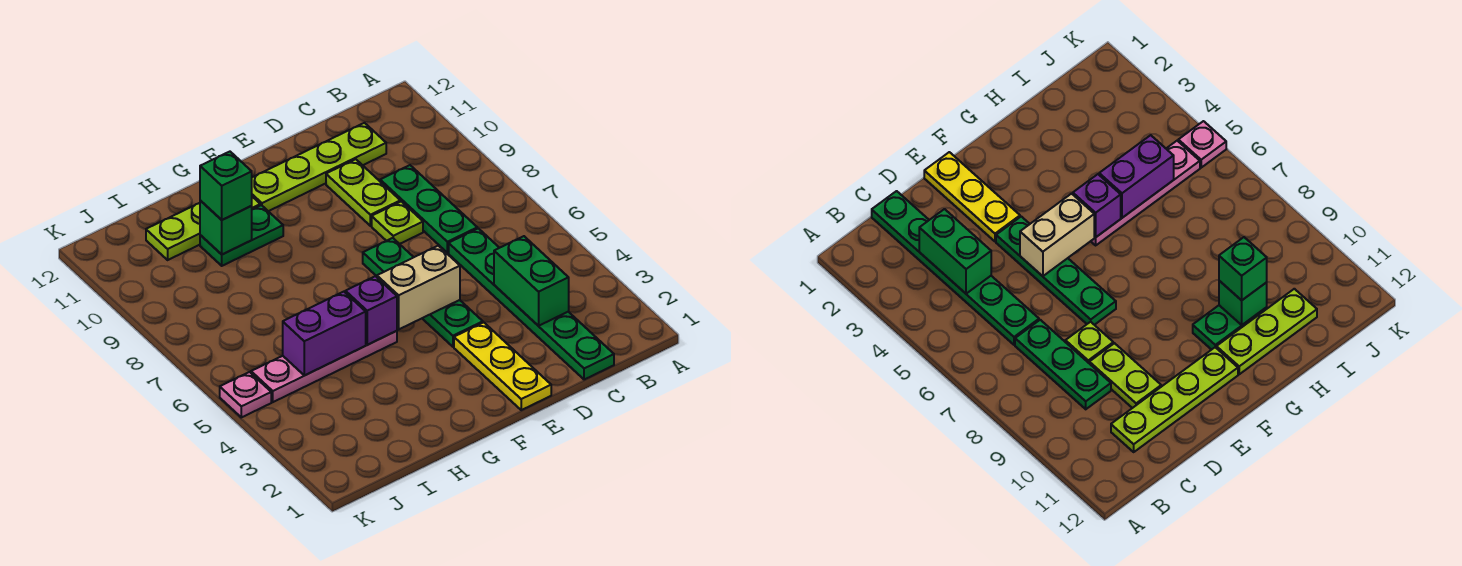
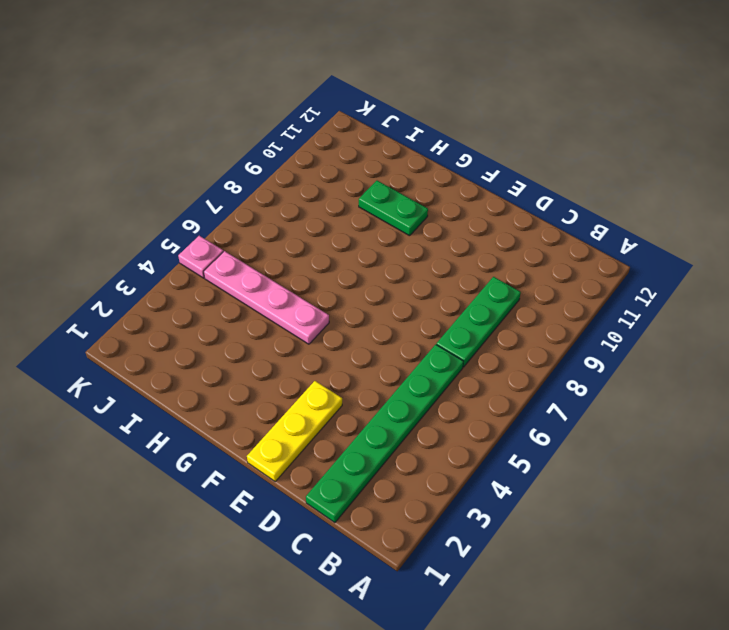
none -> lime 1x4 plate [252,123,386,211]
none -> lime 1x1 plate [372,201,423,244]
none -> lime 1x2 plate [326,159,400,226]

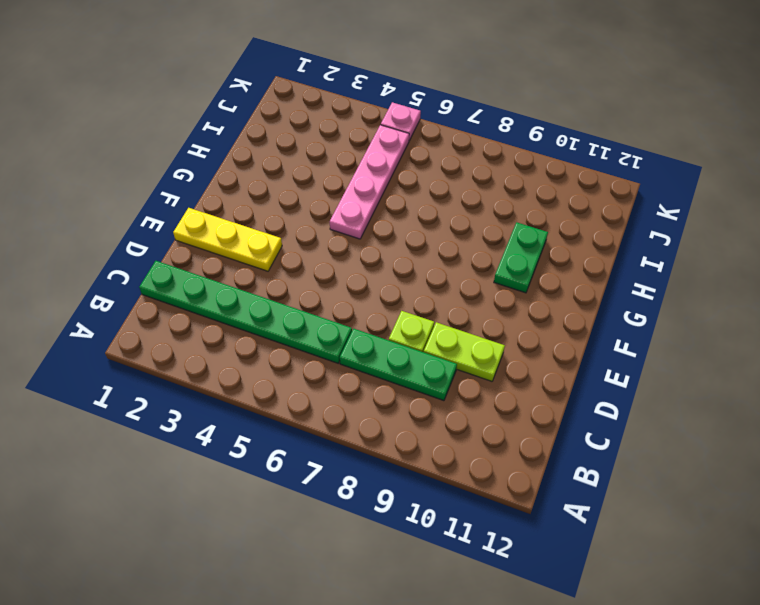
none -> lime 1x4 plate [252,123,386,211]
none -> green 1x4 plate [363,238,483,347]
none -> lime 1x3 plate [146,197,260,260]

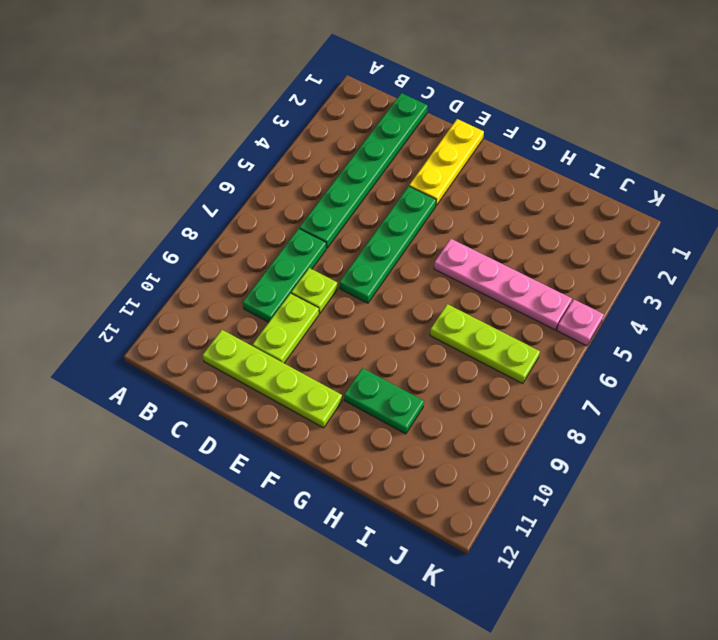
lime 1x3 plate [430,304,540,384] -> lime 1x3 plate moved to [146,197,260,260]
none -> green 1x2 brick [494,236,569,326]
none -> tan 1x2 brick [377,246,460,329]
none -> purple 1x1 brick [345,276,397,345]

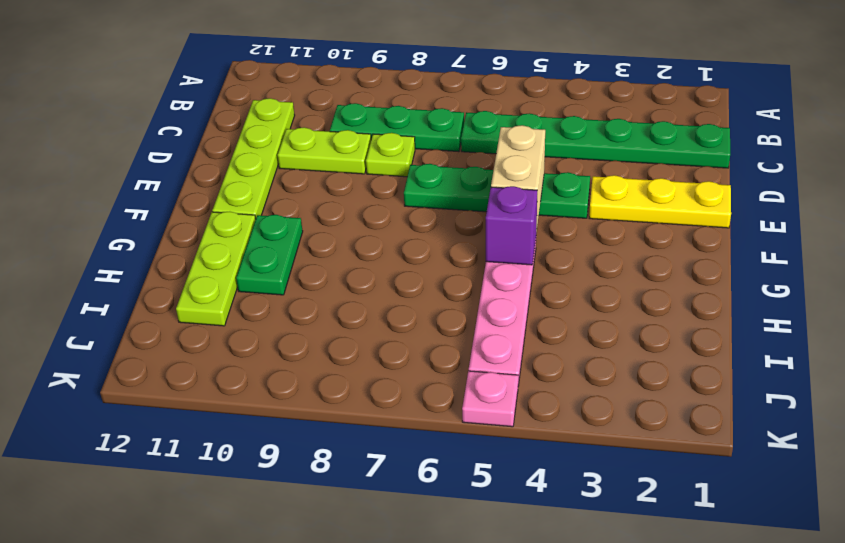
none -> green 1x2 brick [494,236,569,326]
none -> purple 1x2 brick [283,292,366,375]
none -> green 1x1 brick [200,201,252,254]

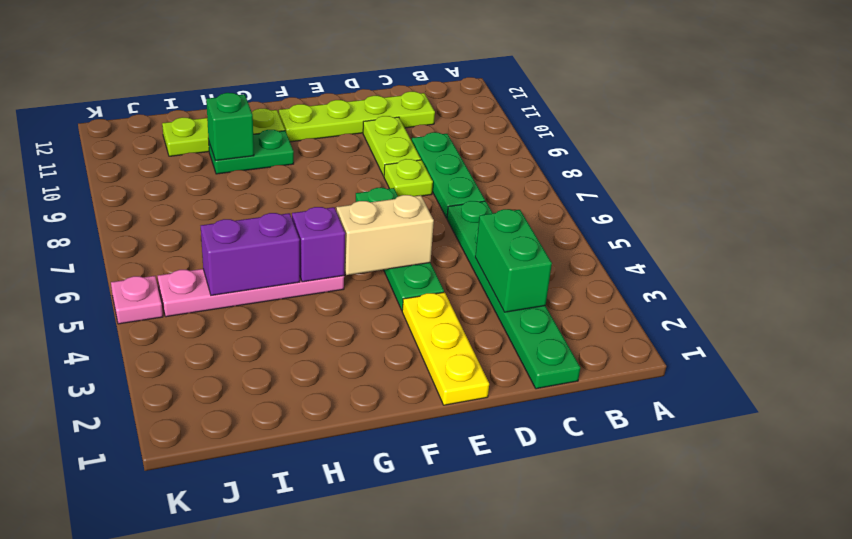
none -> green 1x1 brick [200,152,252,220]

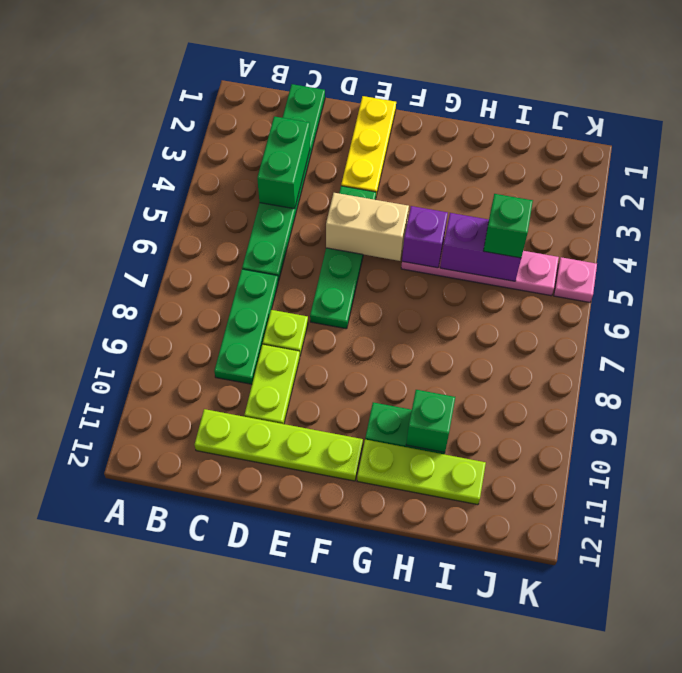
green 1x1 brick [484,194,533,258] -> green 1x1 brick moved to [200,152,252,220]

